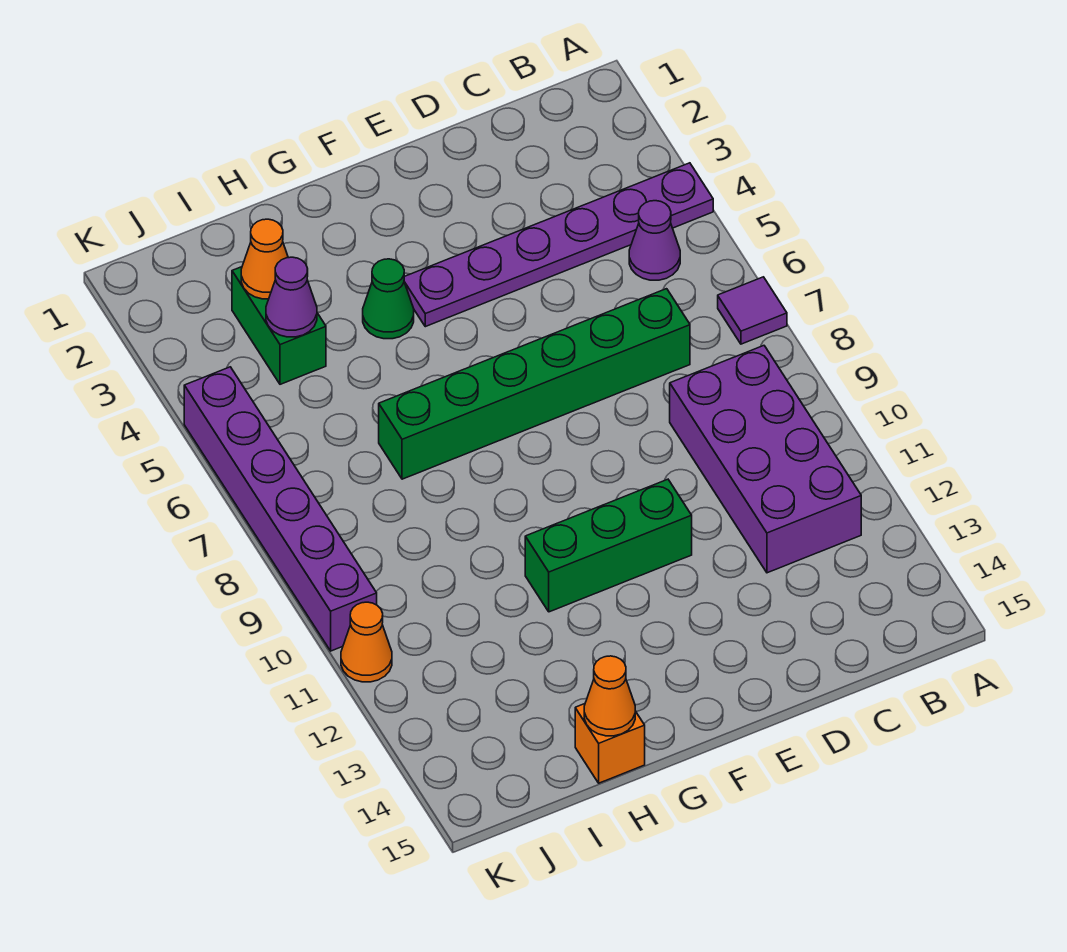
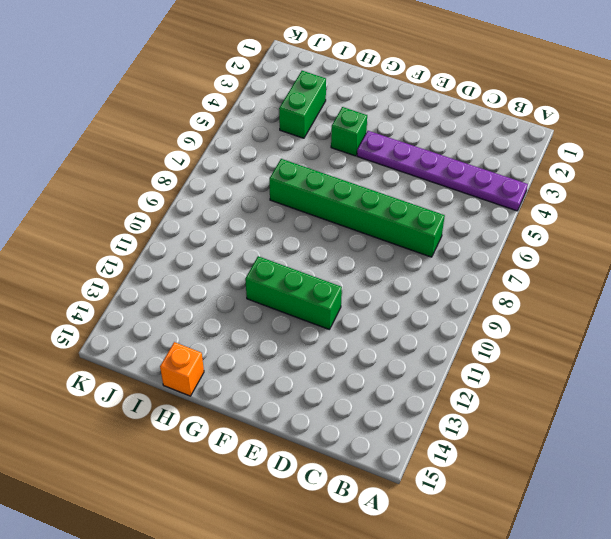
green 1x1 brick [331,107,367,156] -> green 1x1 cone [363,259,414,339]
none -> purple 1x1 tile [718,277,787,344]
none -> purple 1x1 cone [629,201,680,280]
none -> purple 2x4 brick [670,346,861,573]

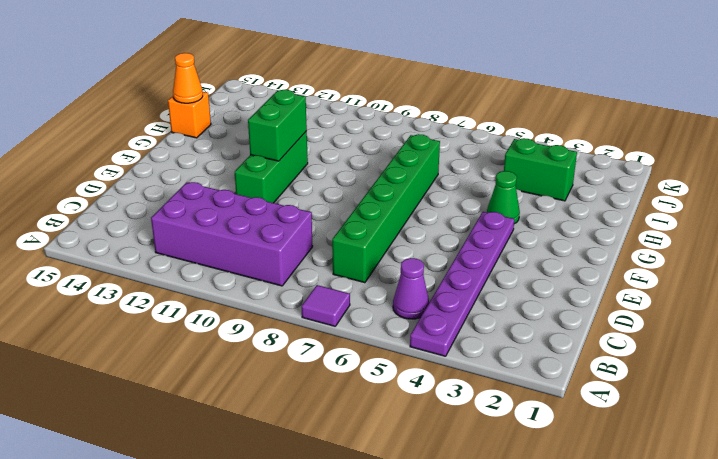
green 1x2 brick [248,90,307,161] -> none
none -> purple 1x6 brick [184,367,377,651]
none -> orange 1x1 cone [341,602,392,682]
none -> orange 1x1 cone [241,219,288,299]

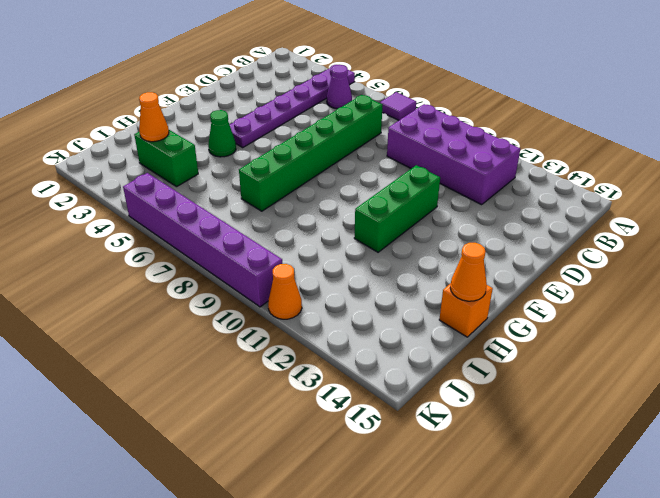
none -> purple 1x1 cone [266,257,317,337]

